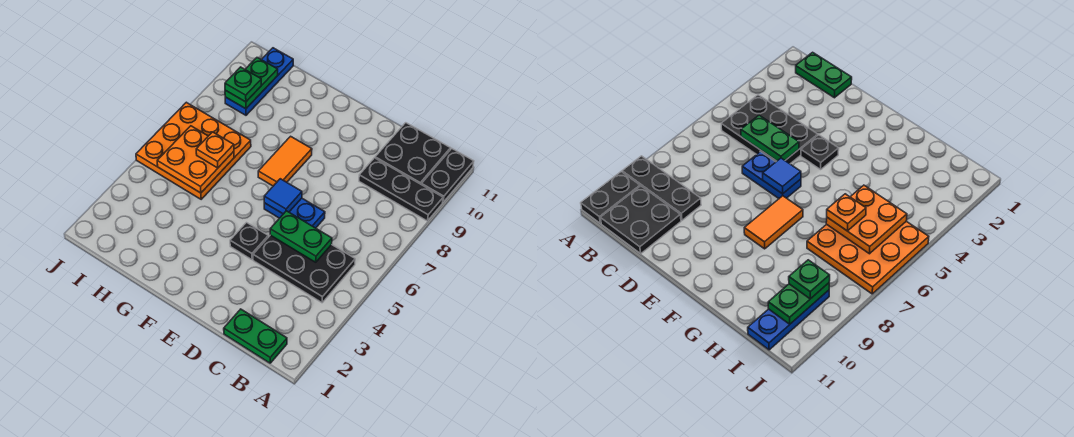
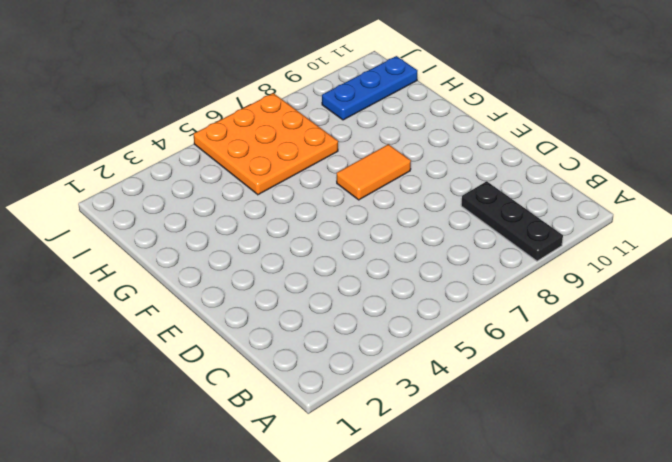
none -> black 1x2 plate [421,149,474,202]
none -> green 1x2 plate [224,309,287,363]
none -> black 2x3 plate [253,235,355,303]

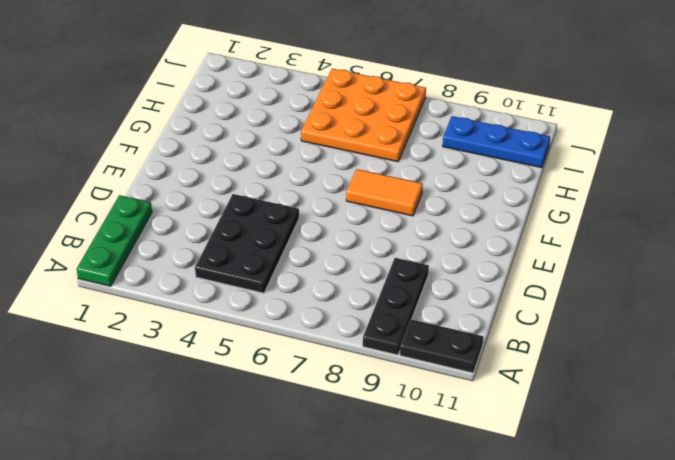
green 1x3 plate [77,195,152,286] -> green 1x2 plate [224,309,287,363]
none -> black 2x2 plate [375,123,450,184]
none -> blue 1x2 plate [264,198,325,228]
none -> black 1x1 plate [230,223,268,260]

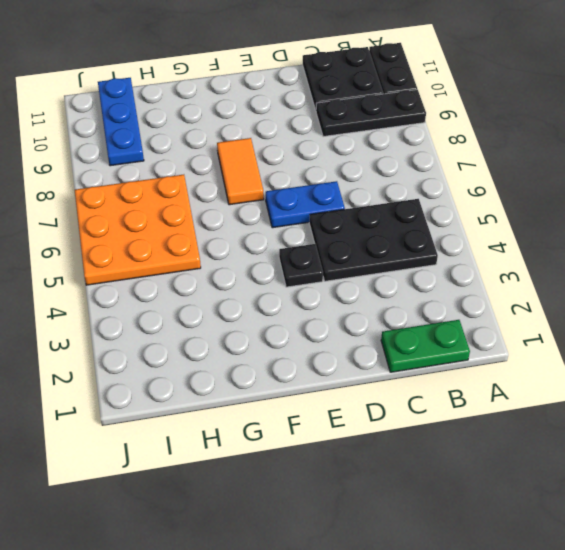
none -> green 1x2 plate [270,211,332,262]
none -> blue 1x1 tile [264,179,302,214]
none -> orange 2x2 plate [157,126,234,193]

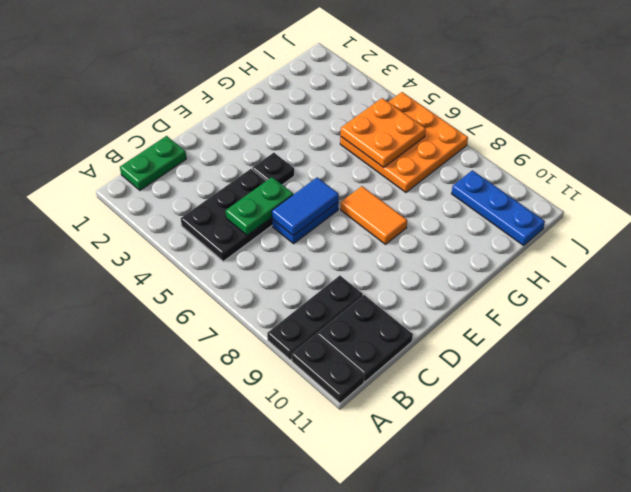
blue 1x2 tile [272,177,339,236] -> blue 1x1 tile [264,179,302,214]
none -> green 1x2 plate [225,58,278,109]
none -> orange 1x1 plate [196,132,234,168]
none -> green 1x1 plate [225,67,261,102]

